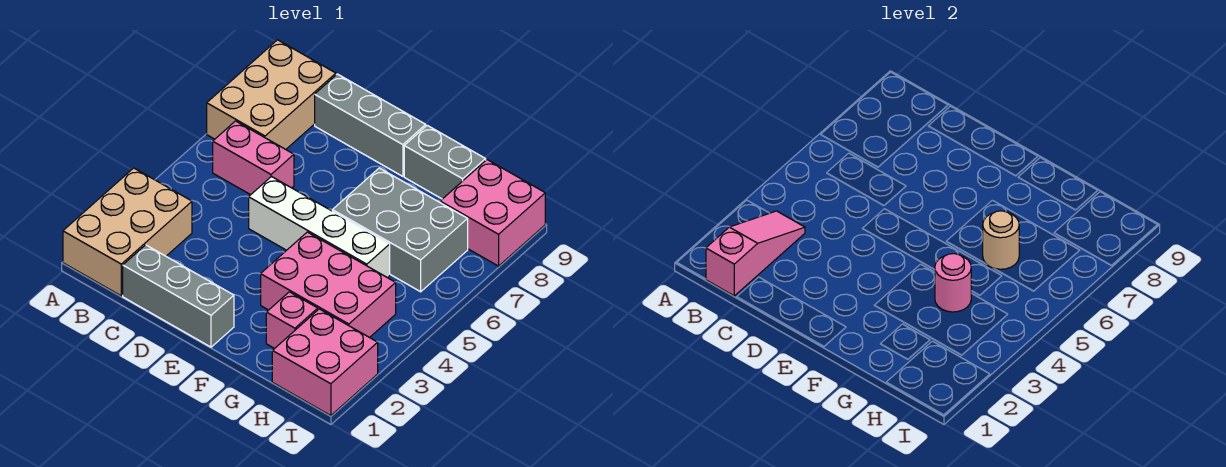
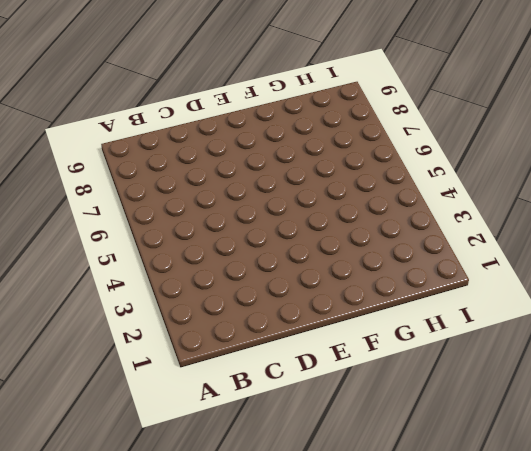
none -> tan 2x3 brick [63,168,192,296]
none -> tan 2x3 brick [207,40,336,149]
none -> pink 1x2 brick [213,121,294,195]

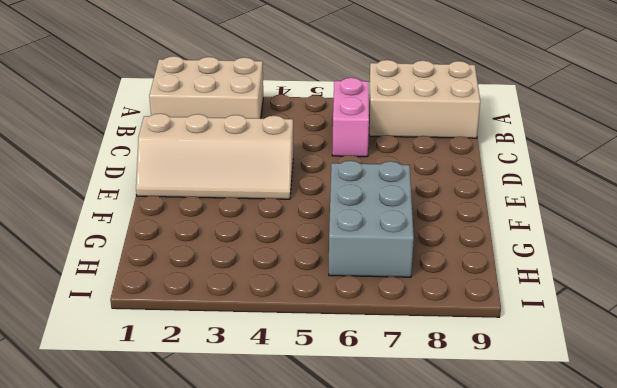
tan 2x4 slope [136,114,293,199] -> grey 1x3 brick [123,245,234,347]
none -> grey 1x3 brick [315,74,426,176]
none -> white 1x4 brick [249,177,390,278]
none -> pink 2x3 brick [261,232,396,338]

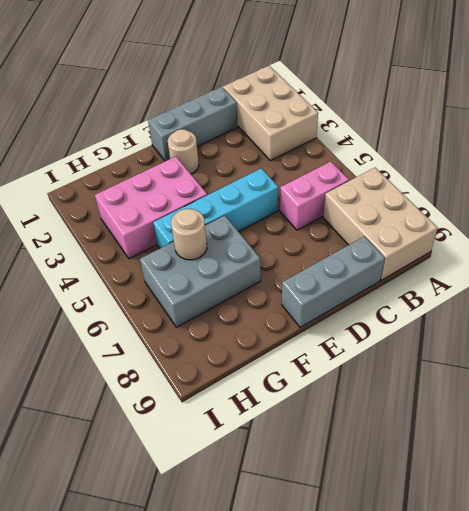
cyan 1x4 brick [153,168,278,248] -> white 1x4 brick [249,177,390,278]
tan 1x1 round brick [168,129,199,174] -> none
none -> grey 1x2 brick [404,125,486,199]
none -> pink 1x1 brick [266,292,318,349]
none -> pink 2x2 brick [272,309,378,416]

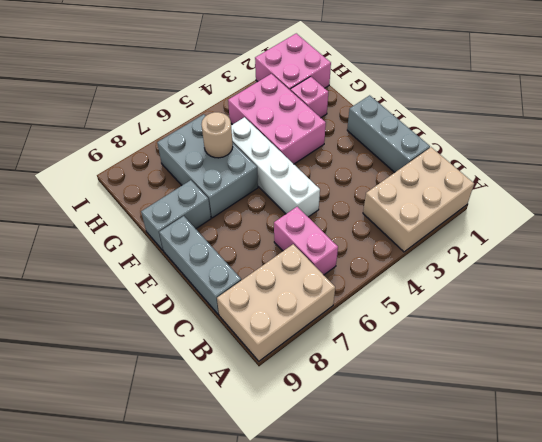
grey 1x2 brick [141,180,211,250] -> grey 1x2 brick turned to [404,125,486,199]
none -> pink 2x2 brick [440,160,545,266]
none -> pink 1x3 slope [706,211,805,296]
none -> pink 1x1 round brick [935,254,971,312]

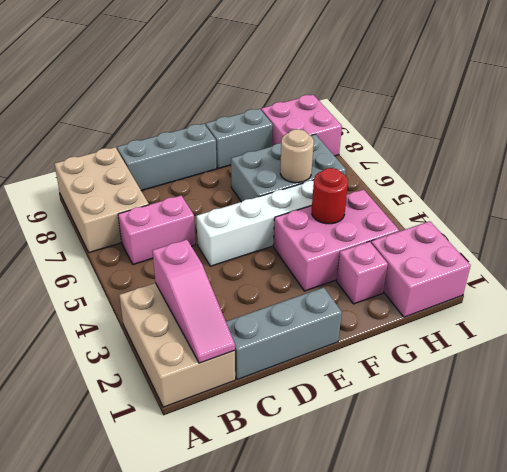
pink 1x3 slope [152,240,235,363] -> pink 1x3 slope turned to [706,211,805,296]
red 1x1 round brick [312,168,348,224] -> pink 1x1 round brick [935,254,971,312]

